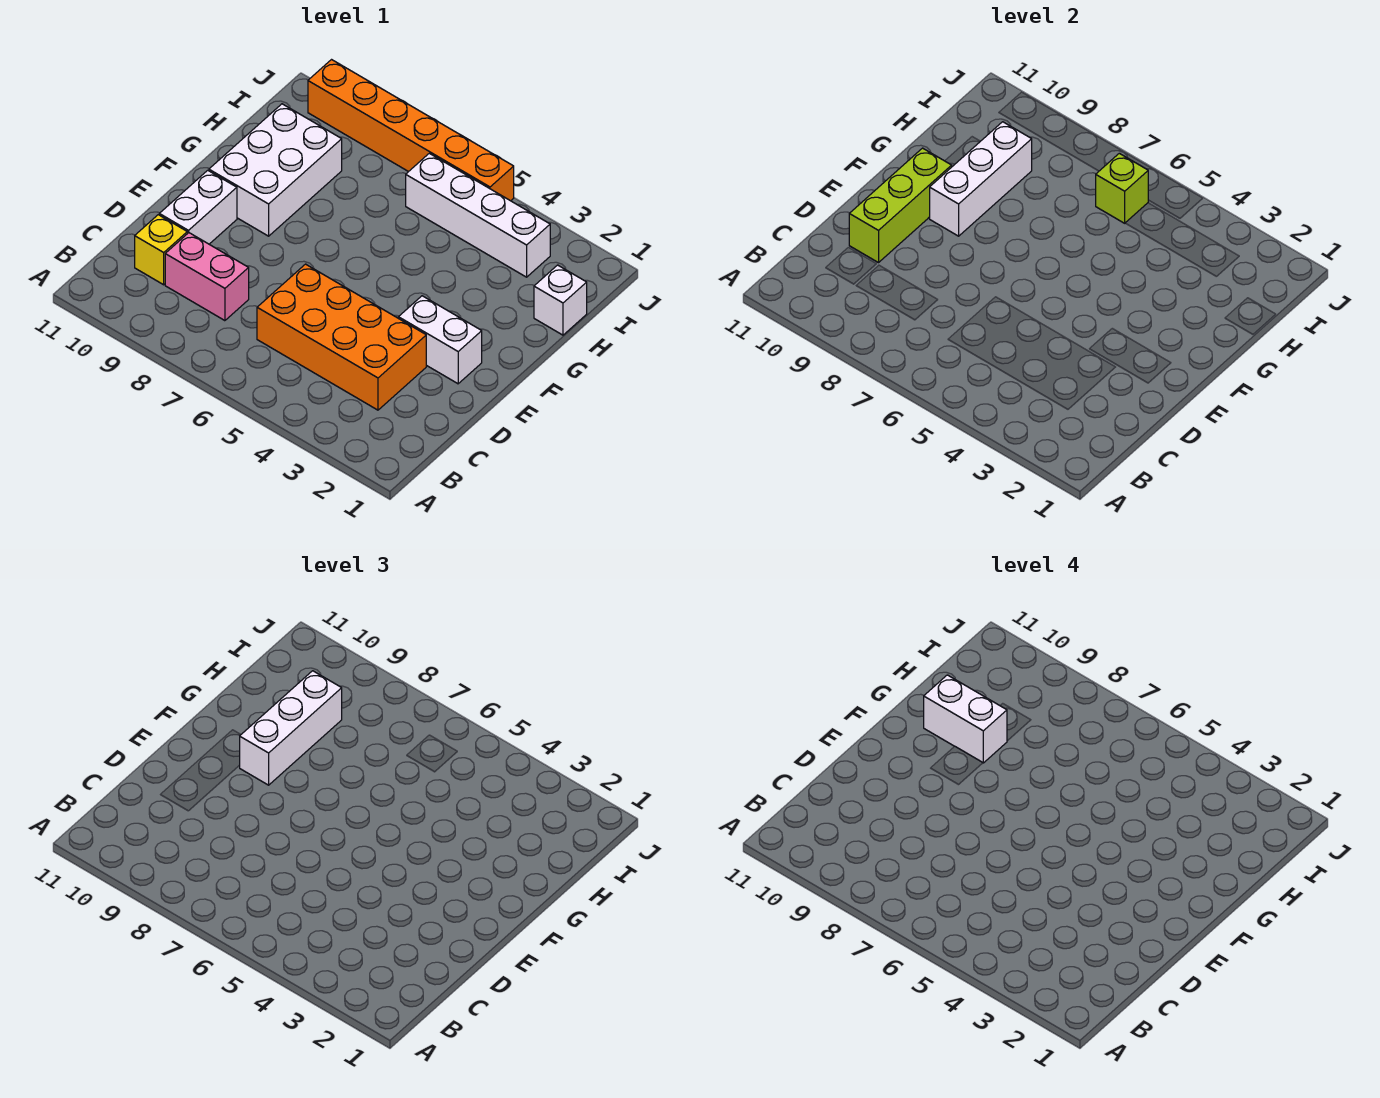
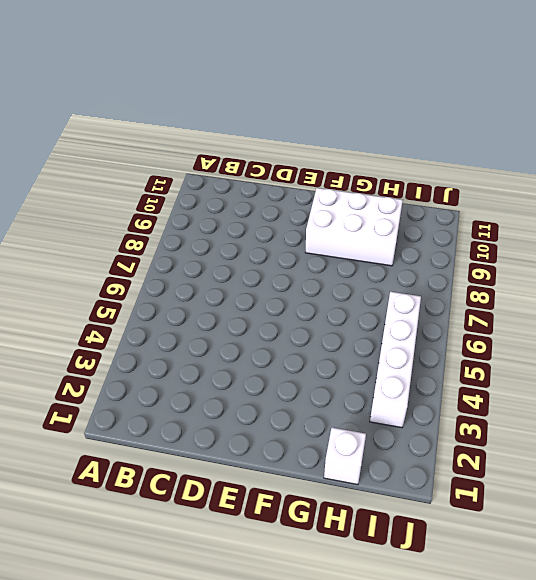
none -> orange 2x4 brick [257,264,426,410]
none -> pink 1x2 brick [165,233,249,321]
none -> yellow 1x1 brick [135,215,187,285]

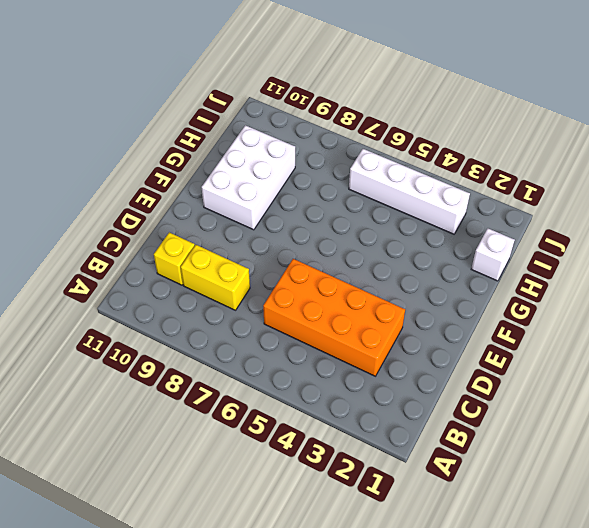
yellow 1x2 brick [181,245,250,310] -> pink 1x2 brick [165,233,249,321]
none -> white 1x2 brick [159,170,237,244]
none -> white 1x2 brick [398,296,482,384]
none -> orange 1x6 brick [308,60,514,201]

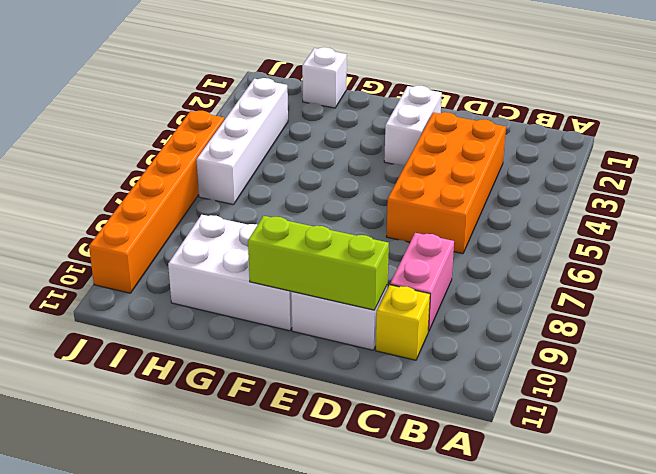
none -> white 1x3 brick [929,122,1032,236]
none -> lime 1x1 brick [1096,153,1148,223]
none -> white 1x3 brick [240,671,342,785]

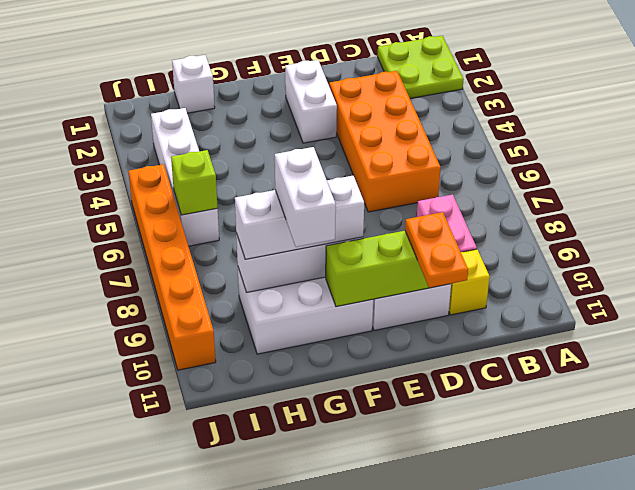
lime 2x2 plate [378,36,464,98] -> none
orange 1x2 plate [405,212,468,288] -> none

